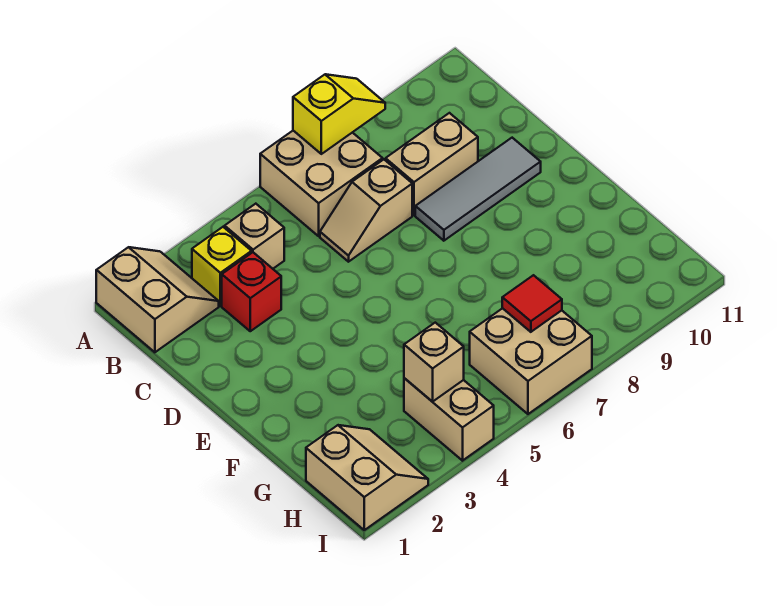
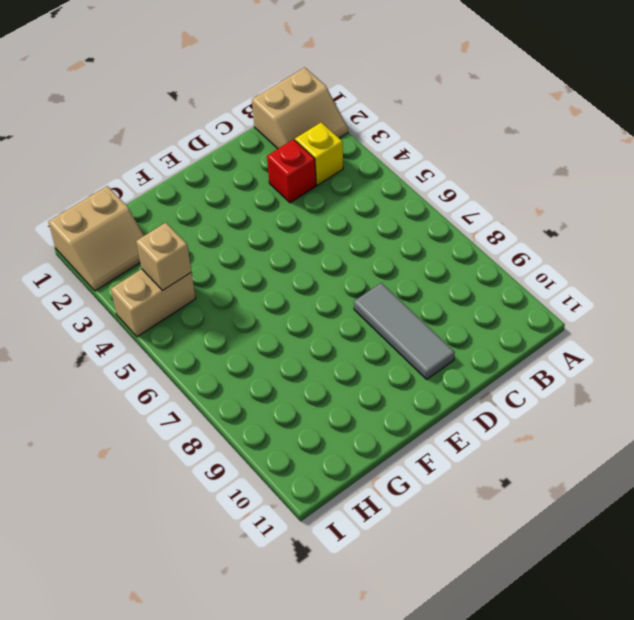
none -> tan 2x2 brick [260,131,383,236]
none -> tan 1x1 brick [225,204,284,269]
none -> tan 1x2 slope [320,160,412,262]

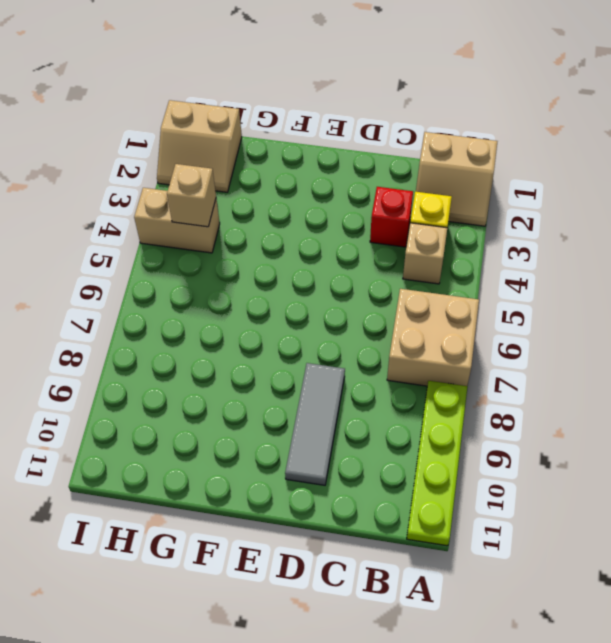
lime 1x4 plate [407,381,467,546] -> none
none -> tan 1x2 slope [320,160,412,262]
none -> tan 1x2 brick [386,113,478,215]
none -> tan 2x2 brick [470,308,592,414]

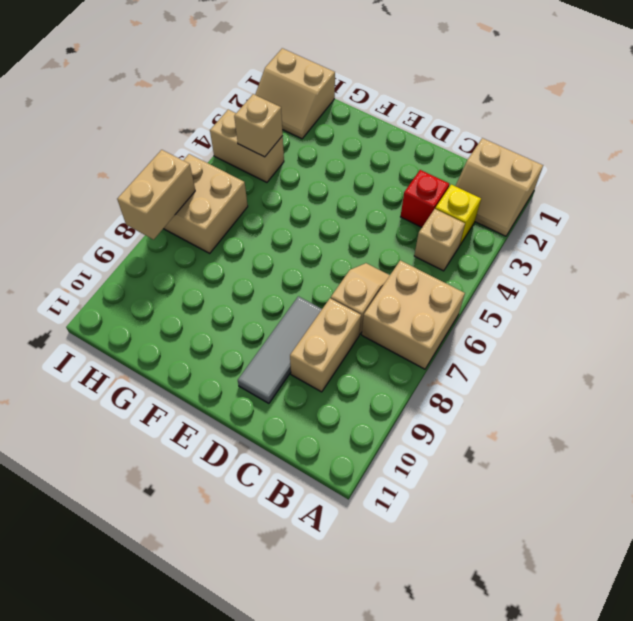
tan 1x2 brick [117,150,195,239] -> none
none -> yellow 1x2 slope [293,74,385,154]
none -> red 1x1 tile [502,275,562,332]

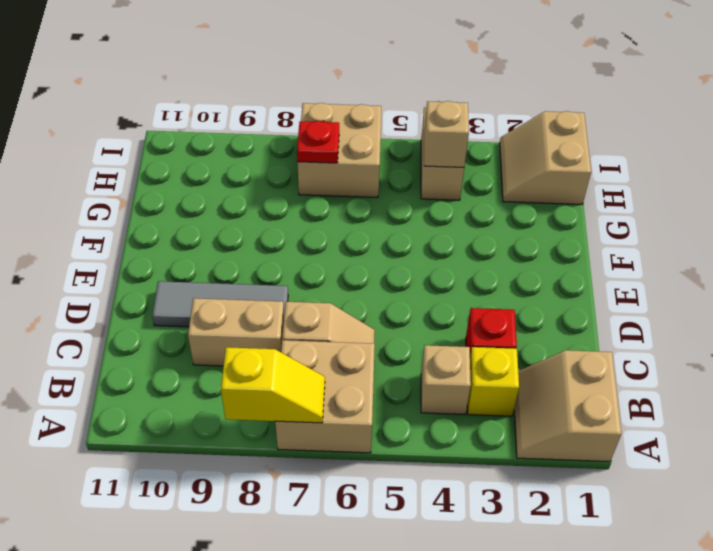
yellow 1x2 slope [221,347,325,423] -> yellow 1x2 slope turned to [293,74,385,154]
red 1x1 plate [297,121,339,163] -> red 1x1 tile [502,275,562,332]

